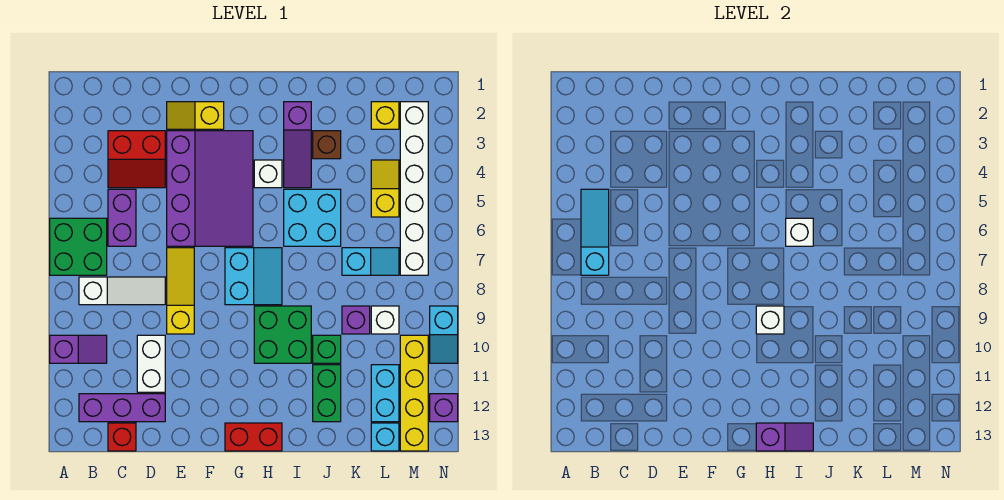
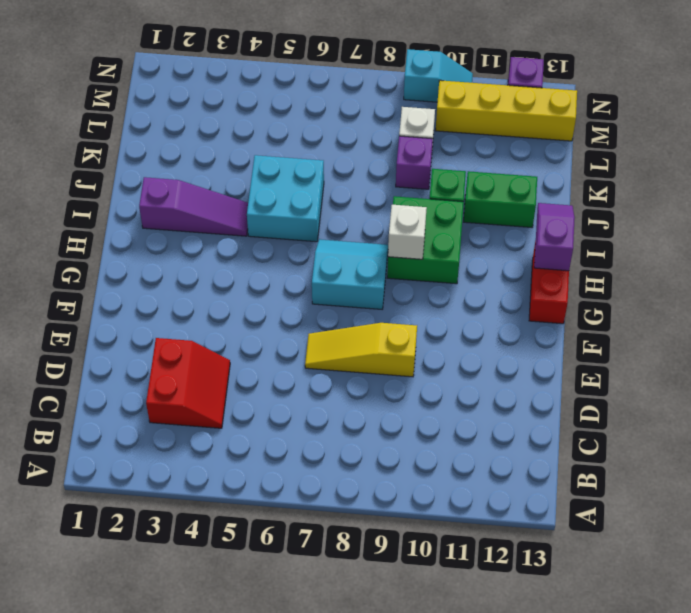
none -> green 2x2 brick [50,218,107,275]
none -> purple 1x2 slope [50,335,107,363]
none -> white 1x3 slope [79,277,165,305]
none -> purple 1x3 brick [79,394,165,422]

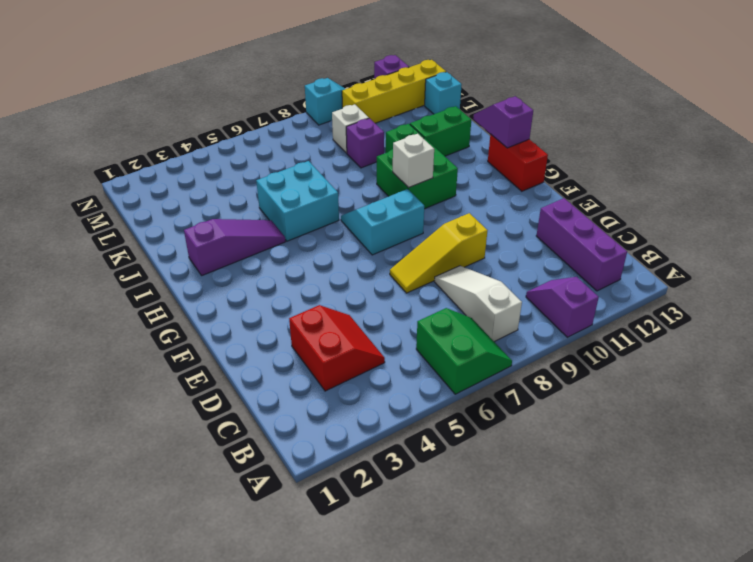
green 2x2 slope [416,308,512,394] -> green 2x2 brick [50,218,107,275]
none -> purple 1x2 brick [108,189,136,246]
none -> red 1x1 brick [108,423,136,451]
none -> white 1x2 brick [137,335,165,392]
none -> yellow 1x2 slope [167,102,224,129]

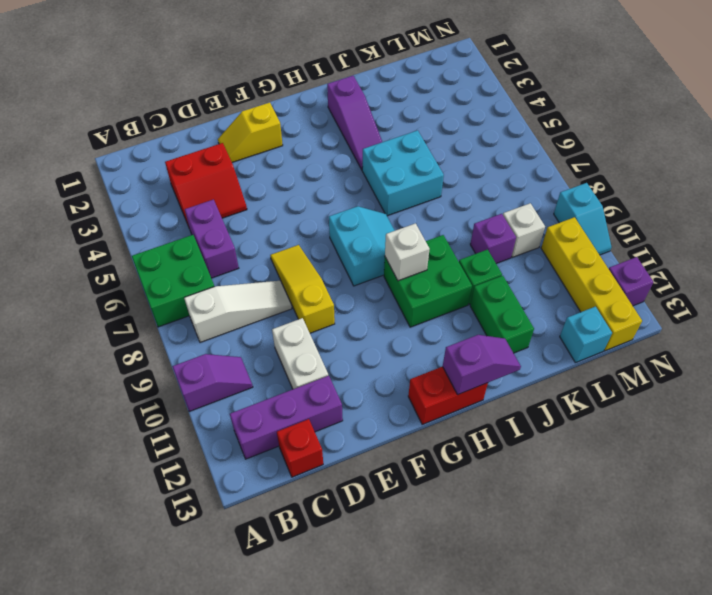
none -> purple 3x4 slope [167,131,253,246]
none -> white 1x1 brick [254,160,282,188]
none -> brown 1x1 brick [313,131,341,159]
none -> cyan 1x2 slope [342,248,399,275]

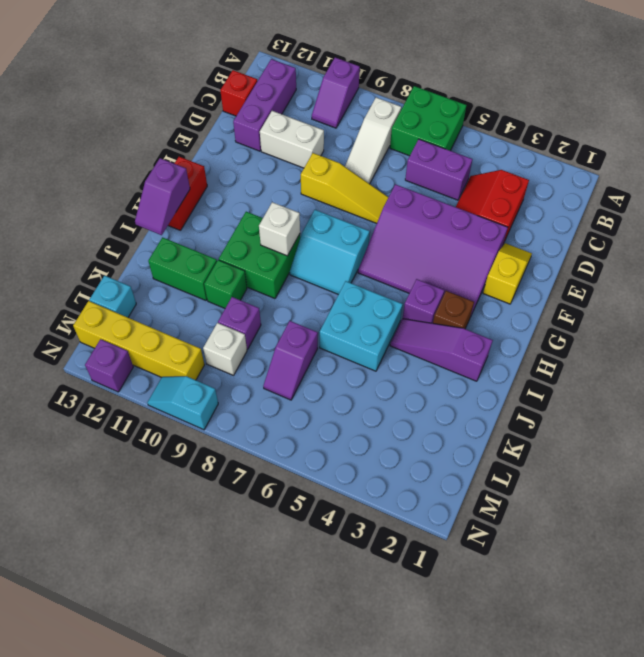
brown 1x1 brick [433,291,474,329] -> brown 1x1 brick moved to [313,131,341,159]
purple 1x1 brick [403,279,444,323] -> white 1x1 brick [254,160,282,188]
purple 1x2 slope [263,321,318,400] -> cyan 1x2 slope [342,248,399,275]
none -> yellow 1x1 brick [371,102,399,129]
none -> yellow 1x2 slope [371,160,399,217]
none -> cyan 1x2 brick [371,365,399,422]
none -> white 1x6 brick [400,102,428,275]

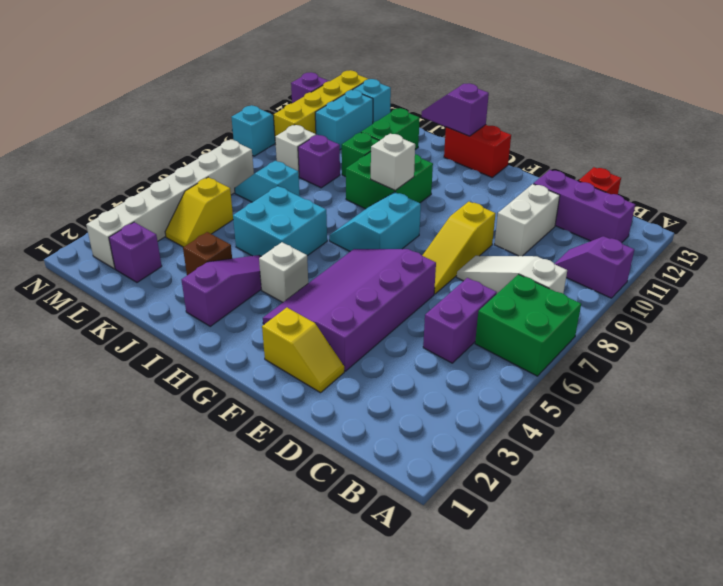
purple 1x1 brick [109,222,162,282] -> yellow 1x1 brick [371,102,399,129]
none -> red 2x2 slope [108,131,165,188]
none -> cyan 1x3 slope [581,189,609,275]
none -> white 1x1 brick [786,218,813,246]

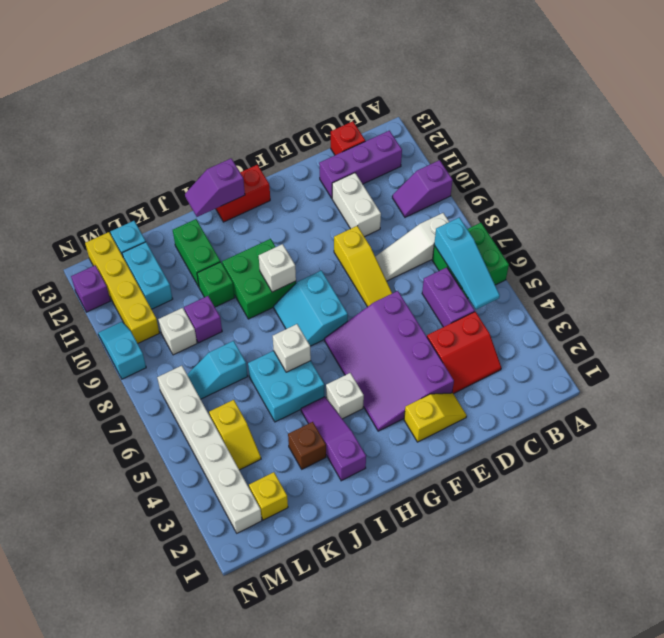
red 2x2 slope [427,312,501,394] -> red 2x2 slope turned to [108,131,165,188]

